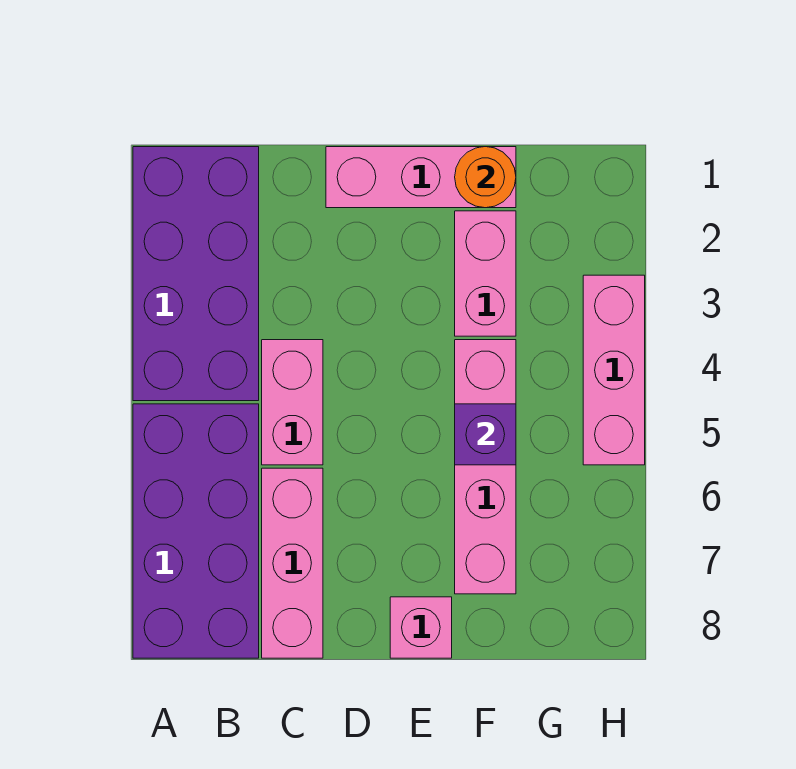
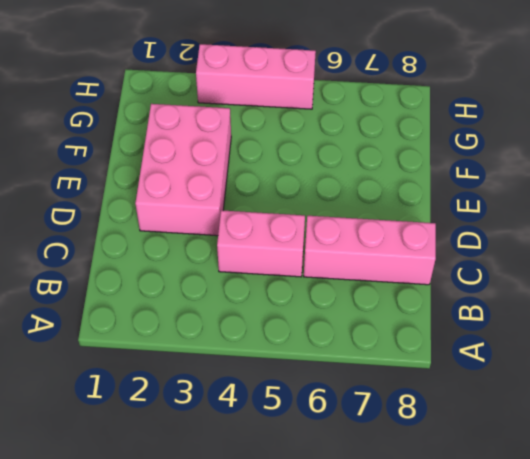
pink 2x3 brick [135,104,231,236] -> pink 1x2 brick [455,211,516,336]
none -> purple 2x4 brick [133,147,259,401]
none -> purple 2x4 brick [133,404,259,658]

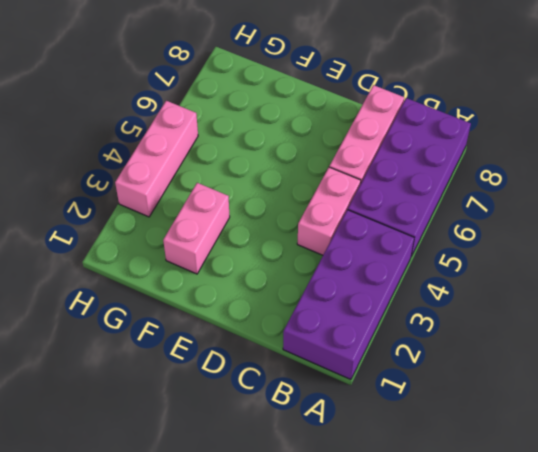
none -> pink 1x3 brick [326,147,516,208]
none -> pink 1x1 brick [390,597,452,658]

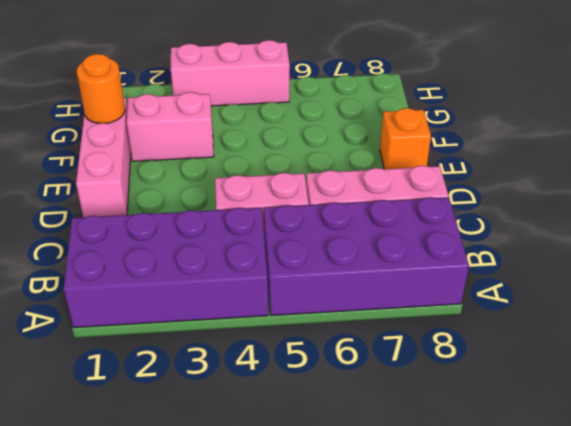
orange 1x1 brick [380,108,431,169] -> pink 1x1 brick [390,597,452,658]
none -> pink 1x4 brick [455,340,516,594]
none -> purple 1x1 brick [455,404,516,465]

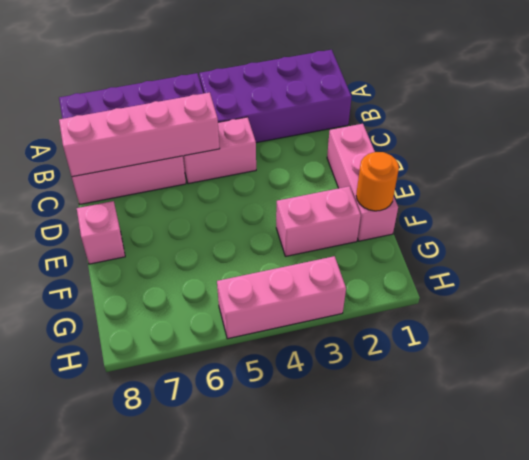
pink 1x4 brick [59,93,220,177] -> pink 1x4 brick moved to [455,340,516,594]
none -> purple 1x1 brick [455,404,516,465]

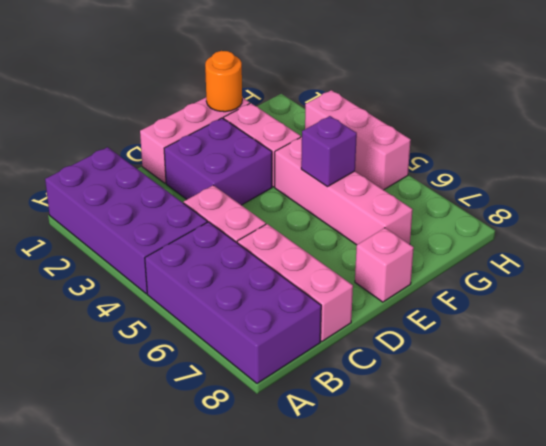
purple 2x2 brick [164,118,272,205] -> none

